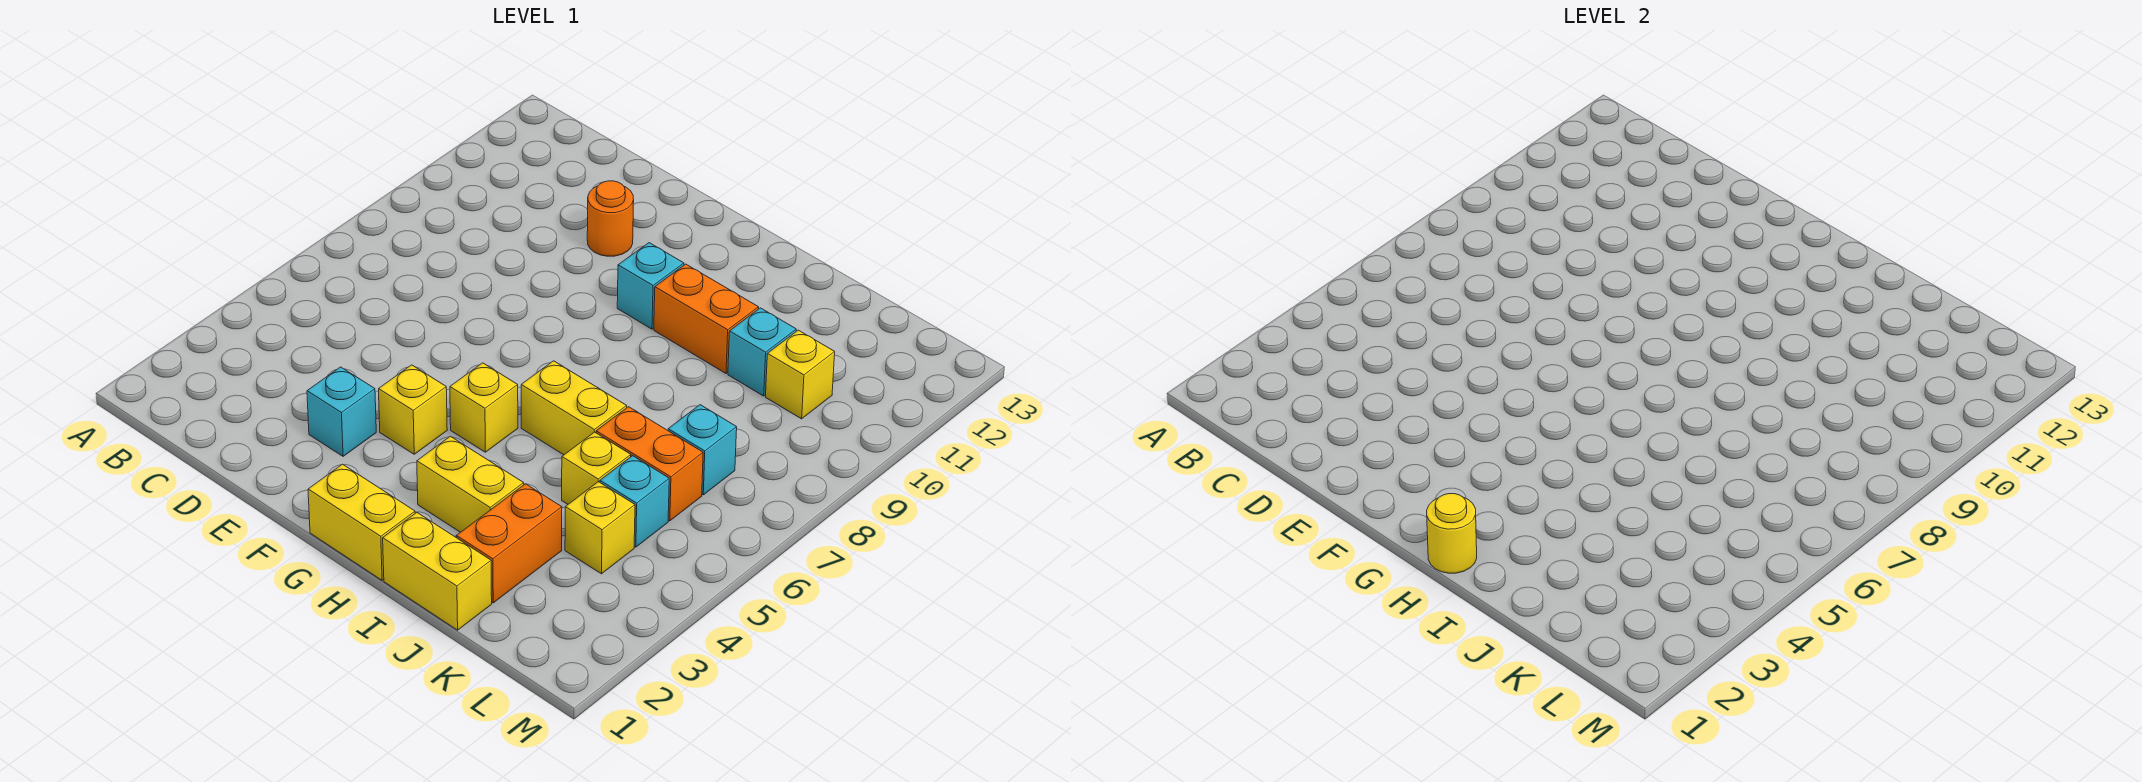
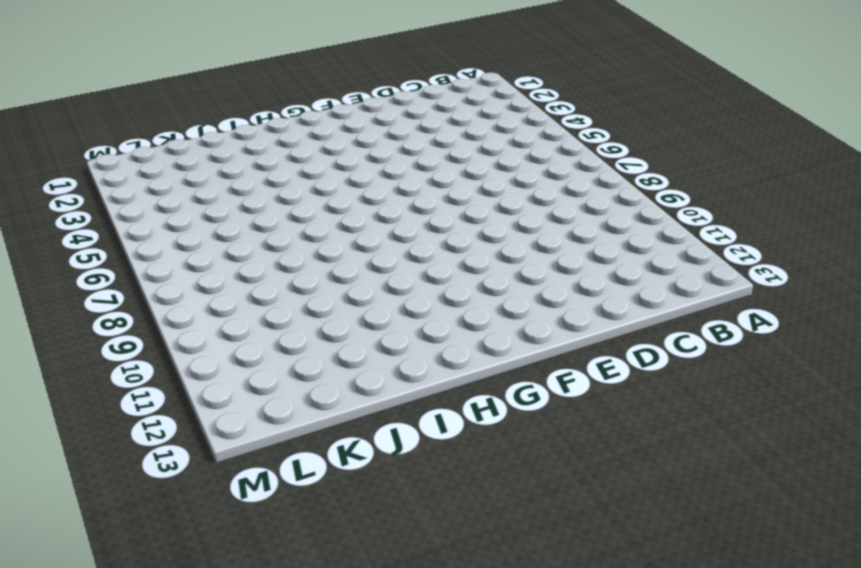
none -> cyan 1x1 brick [307,367,376,456]
none -> orange 1x1 round brick [587,181,634,256]
none -> yellow 1x1 brick [379,365,447,454]

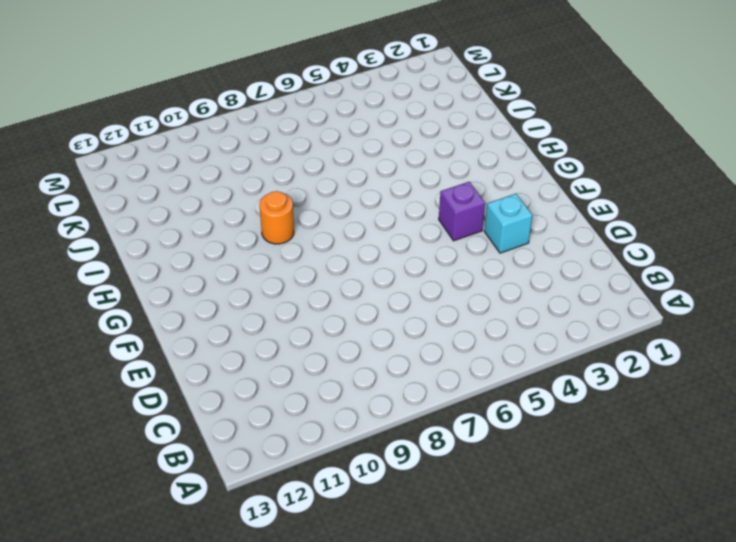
purple 1x1 brick [439,182,485,241] -> yellow 1x1 brick [379,365,447,454]
orange 1x1 round brick [260,191,294,244] -> orange 1x1 round brick moved to [587,181,634,256]
none -> yellow 1x2 brick [308,464,415,580]
none -> yellow 1x1 brick [450,363,518,452]
none -> cyan 1x1 brick [617,243,684,329]

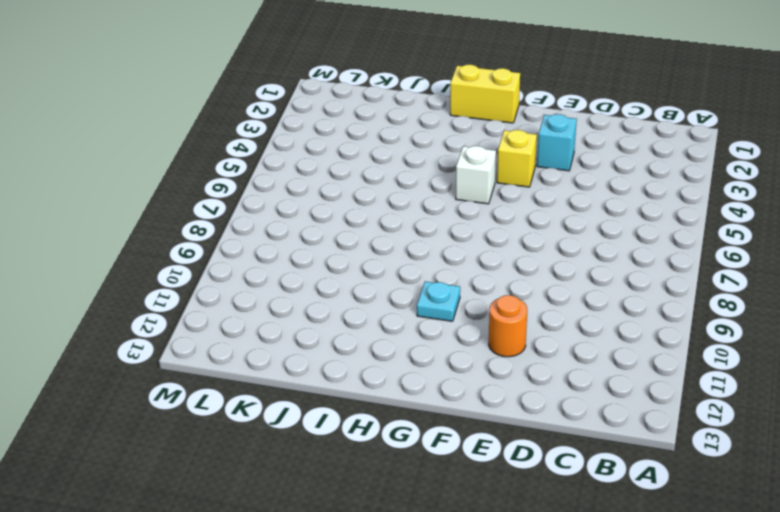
white 1x1 brick [456,146,496,204] -> yellow 1x1 brick [450,363,518,452]
cyan 1x1 plate [417,281,460,321] -> cyan 1x1 brick [617,243,684,329]
none -> yellow 1x2 brick [417,436,524,532]
none -> yellow 1x2 brick [521,361,627,455]
none -> orange 1x2 brick [654,264,759,373]

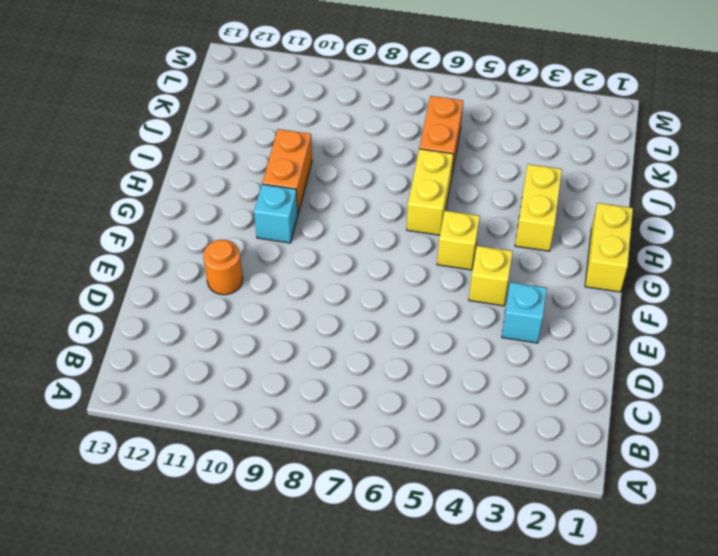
none -> yellow 1x2 brick [383,513,492,630]
none -> orange 1x2 brick [456,484,562,603]
none -> yellow 1x1 brick [562,432,631,504]

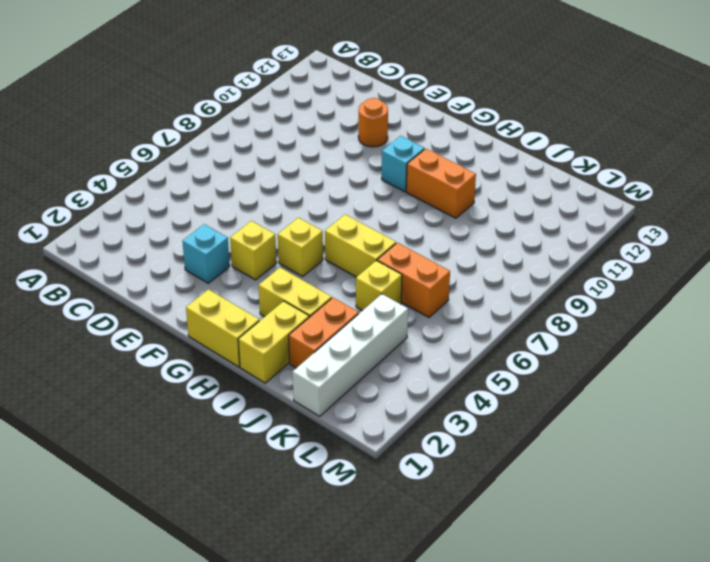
yellow 1x2 brick [238,301,309,383] -> yellow 1x2 brick turned to [383,513,492,630]
white 1x4 brick [293,294,408,416] -> yellow 1x1 brick [565,482,635,574]
none -> cyan 1x1 brick [728,308,796,396]
none -> cyan 1x1 brick [600,456,669,547]
none -> cyan 1x1 brick [668,405,737,495]

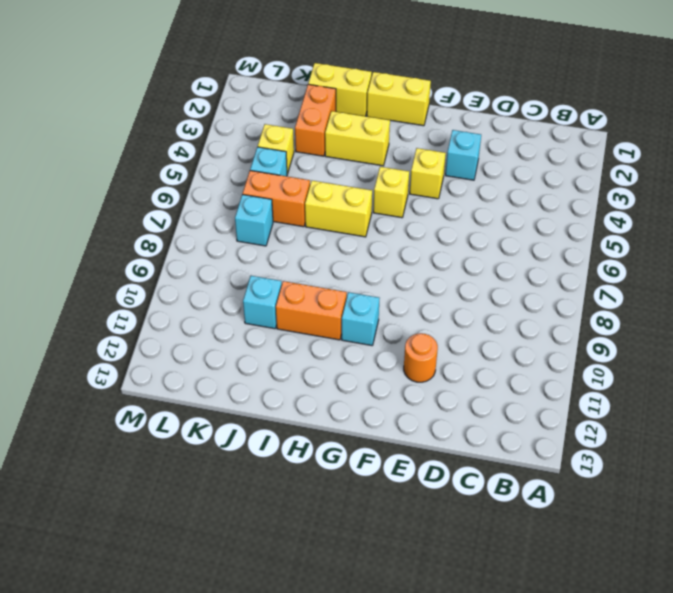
none -> yellow 1x1 brick [562,432,631,504]
none -> yellow 1x1 brick [766,330,835,419]
none -> yellow 1x1 round brick [1427,494,1477,573]

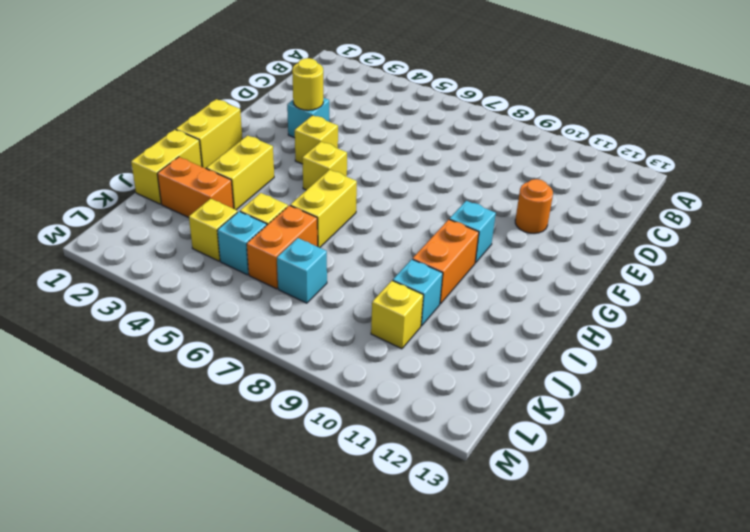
yellow 1x1 round brick [292,58,323,110] -> yellow 1x1 round brick moved to [1427,494,1477,573]

